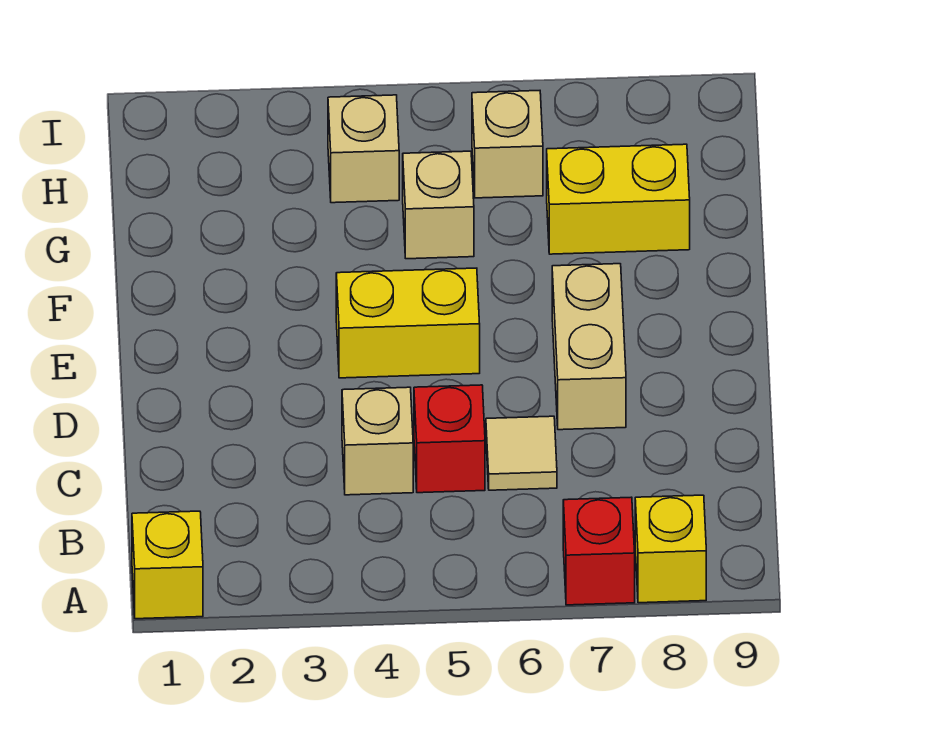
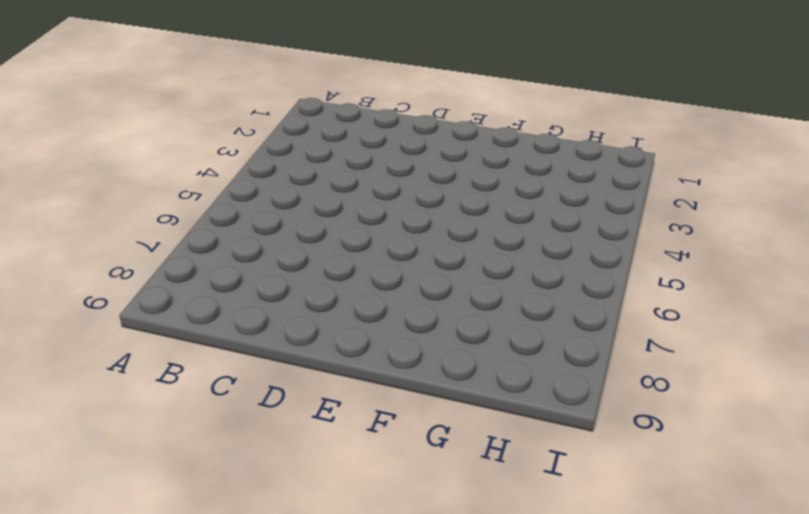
none -> yellow 1x1 brick [132,511,203,619]
none -> red 1x1 brick [563,497,635,605]
none -> yellow 1x1 brick [635,495,706,603]

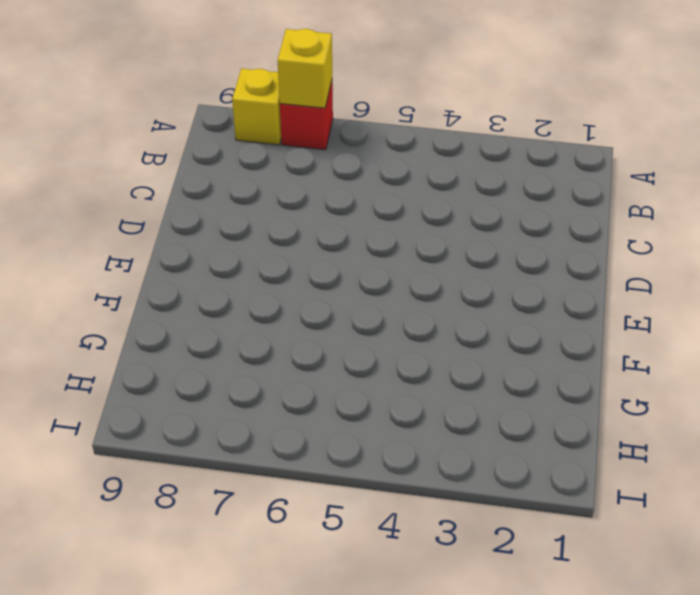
yellow 1x1 brick [278,29,332,108] -> yellow 1x1 brick moved to [132,511,203,619]
none -> tan 1x1 brick [342,387,413,495]
none -> red 1x1 brick [414,385,485,493]
none -> tan 1x1 tile [486,416,557,490]

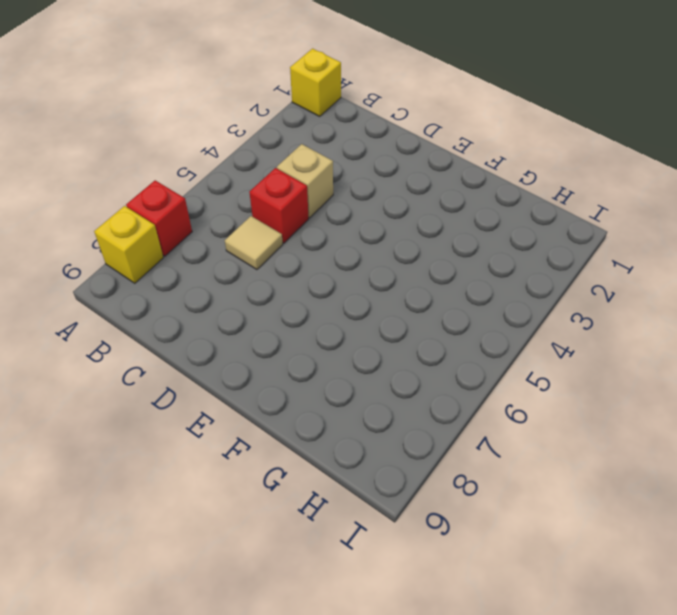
none -> tan 1x2 brick [552,264,626,430]
none -> yellow 1x2 brick [336,268,480,378]
none -> tan 1x1 brick [403,151,474,259]

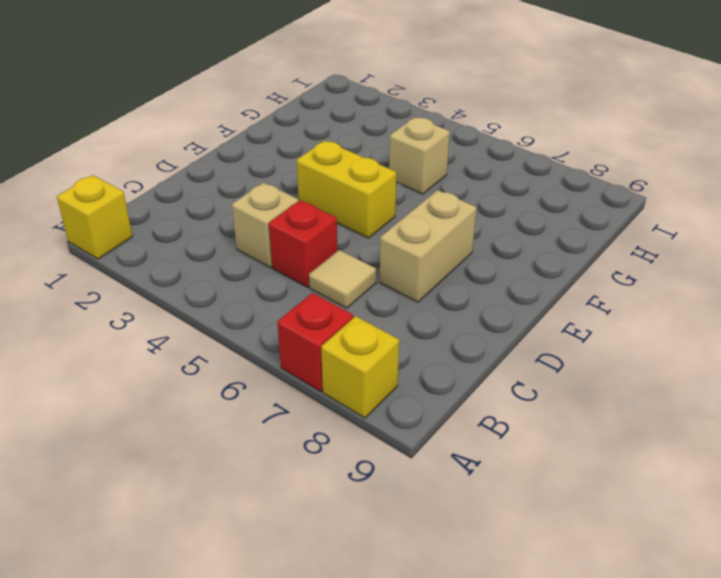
none -> yellow 1x2 brick [547,144,690,254]
none -> tan 1x1 brick [328,95,399,203]
none -> tan 1x1 brick [472,91,543,198]

